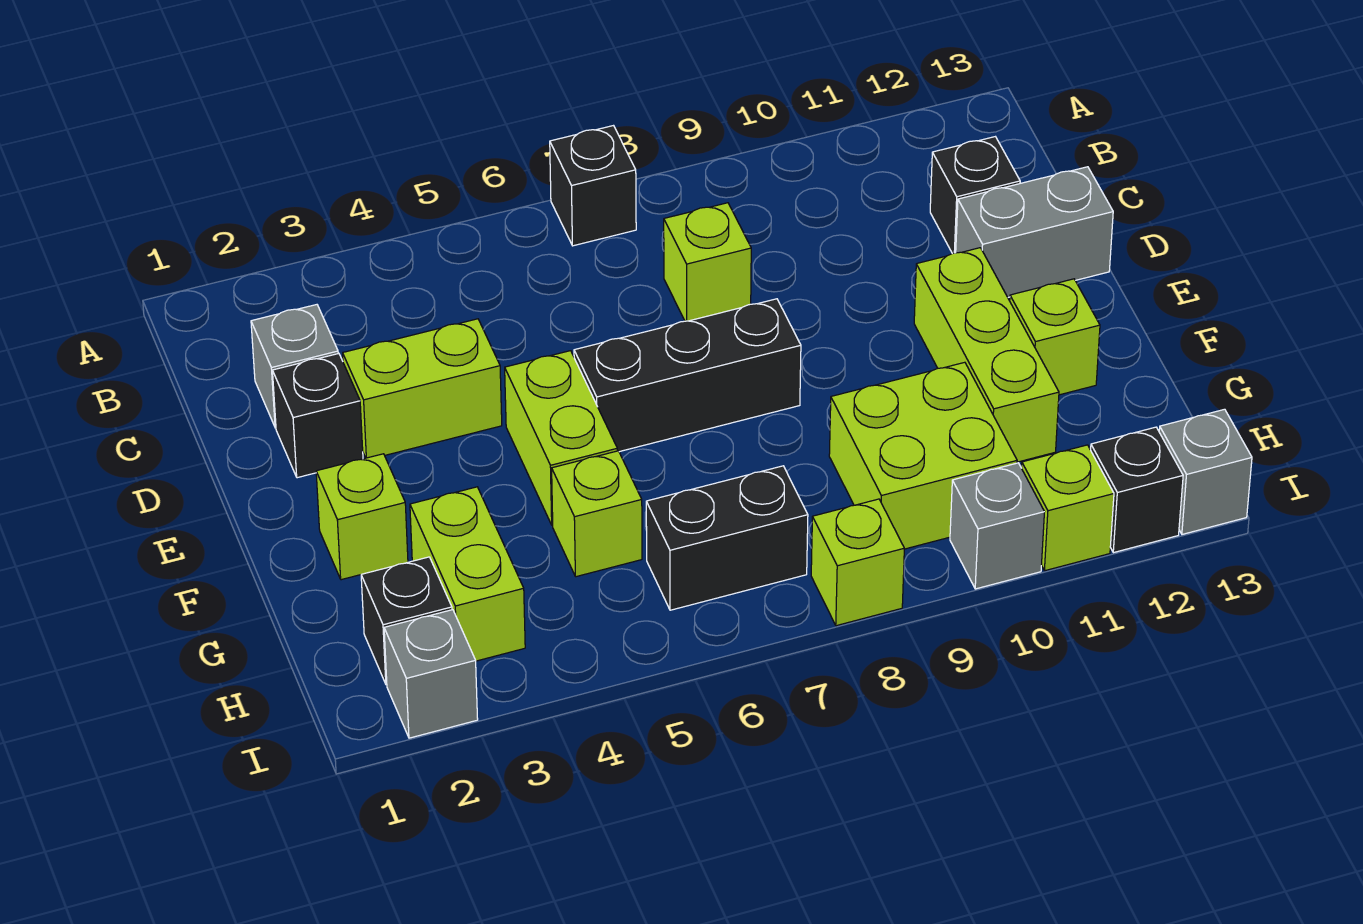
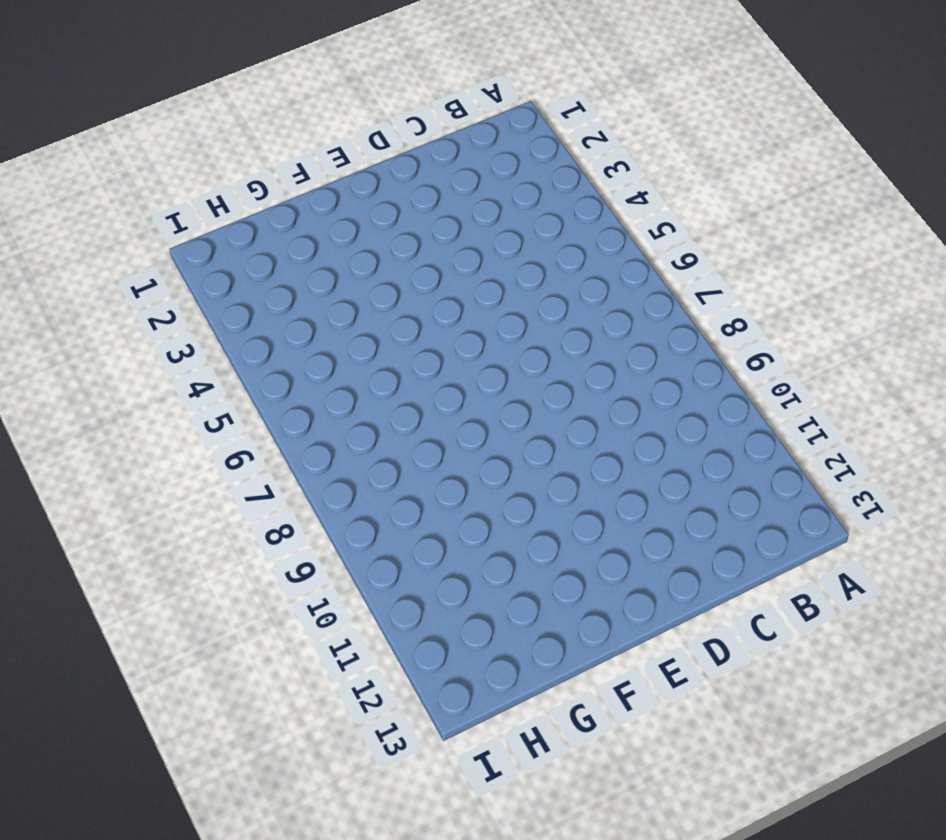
none -> black 1x1 brick [550,126,636,246]
none -> grey 1x1 brick [251,305,338,428]
none -> lime 1x1 brick [664,203,751,321]

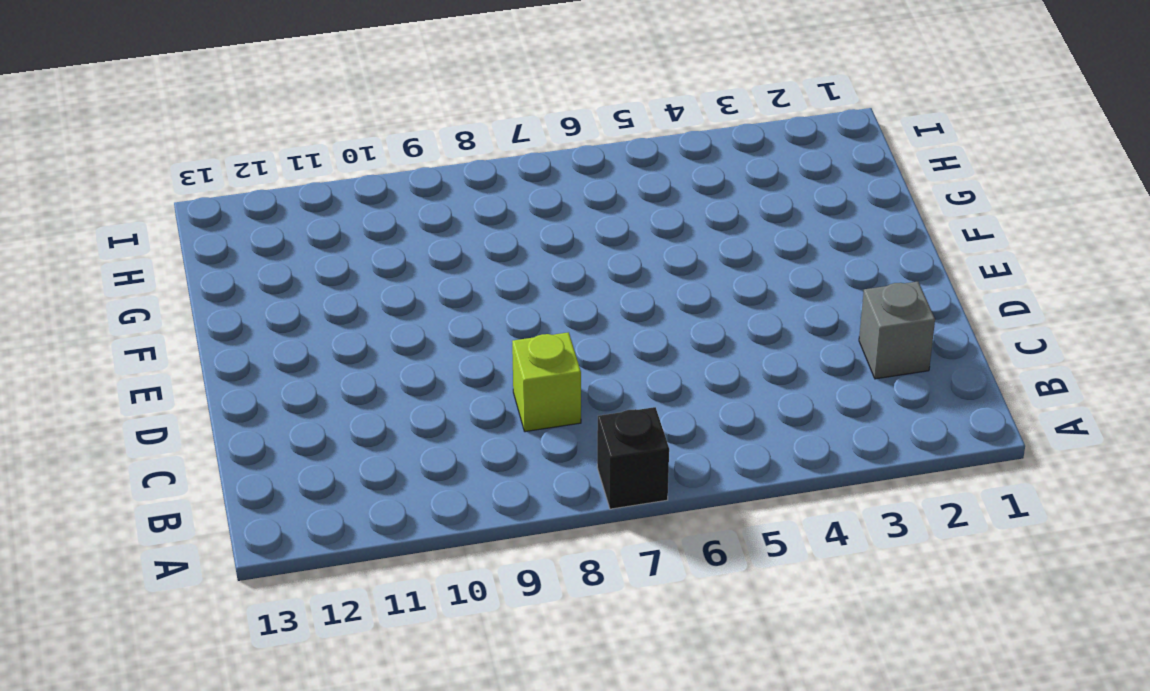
none -> black 1x1 brick [930,137,1020,254]
none -> black 1x1 brick [272,353,363,478]
none -> lime 1x2 brick [343,319,502,458]

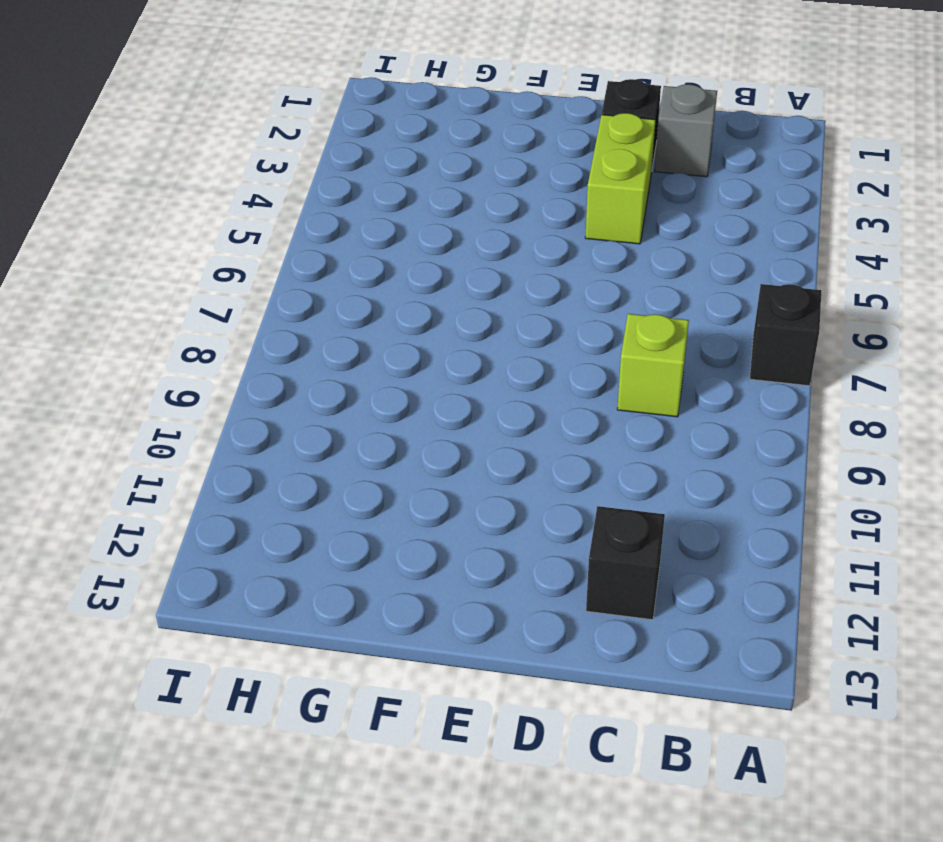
none -> grey 1x2 brick [956,167,1113,297]
none -> lime 1x2 brick [505,351,617,525]
none -> black 1x3 brick [574,299,801,452]

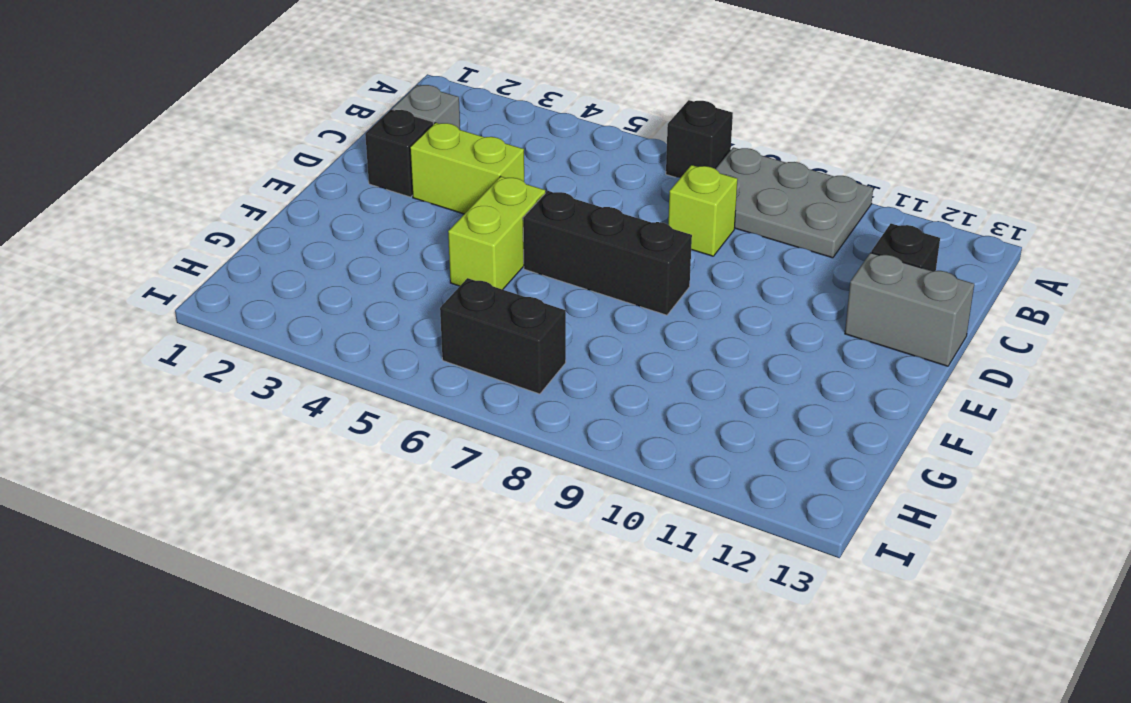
grey 2x3 plate [716,147,873,258] -> none
none -> lime 1x3 brick [914,248,1059,462]
none -> lime 1x1 brick [316,454,408,580]
none -> lime 1x1 brick [1010,279,1100,395]

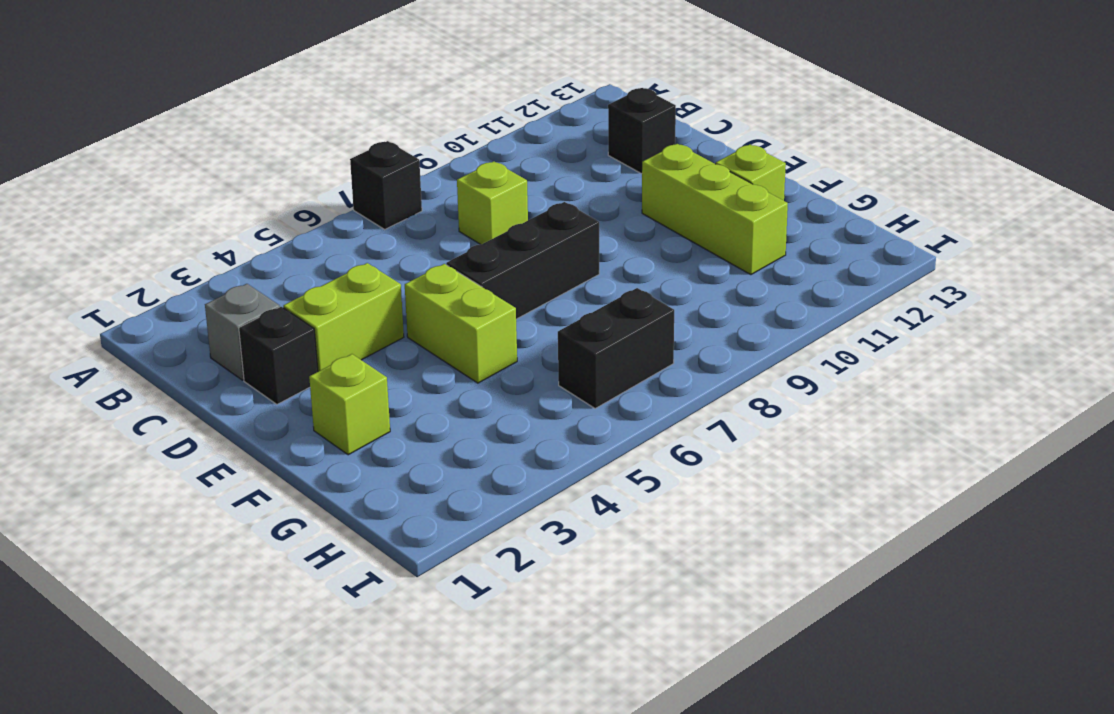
none -> grey 1x2 brick [956,167,1113,297]
none -> lime 1x2 brick [410,487,525,661]
none -> lime 1x1 brick [552,451,642,577]

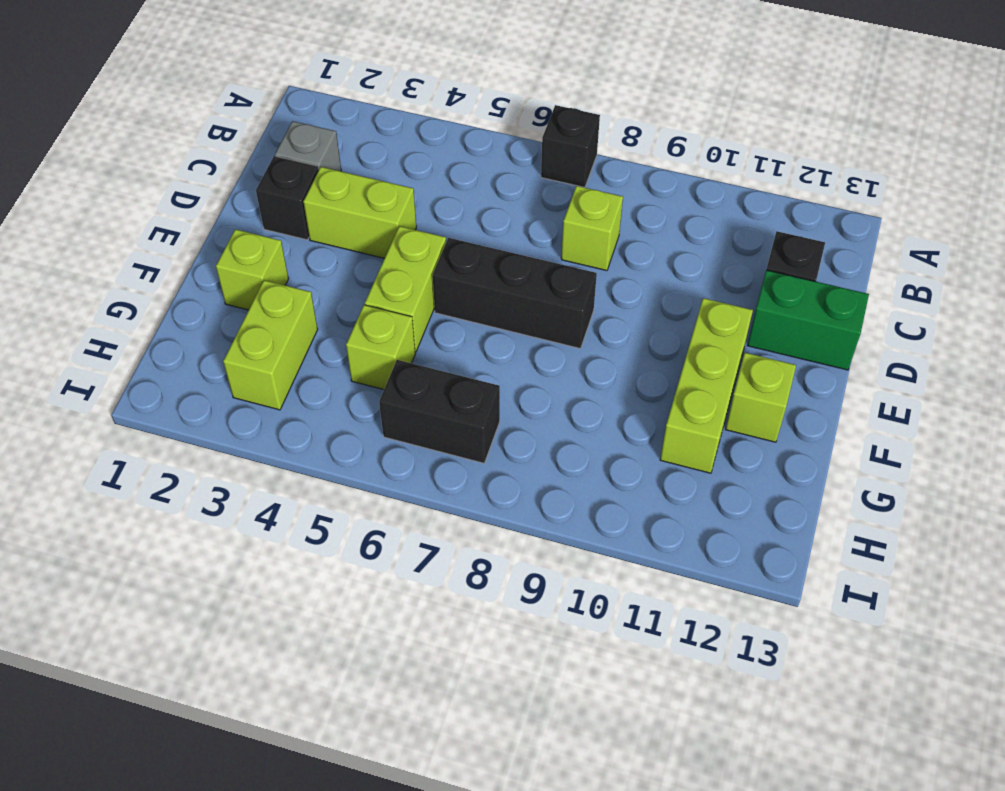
green 1x2 brick [747,270,869,370] -> grey 1x2 brick [956,167,1113,297]
none -> lime 2x2 brick [829,362,1017,549]
none -> black 1x1 brick [361,557,452,685]
none -> grey 1x1 brick [384,610,478,738]

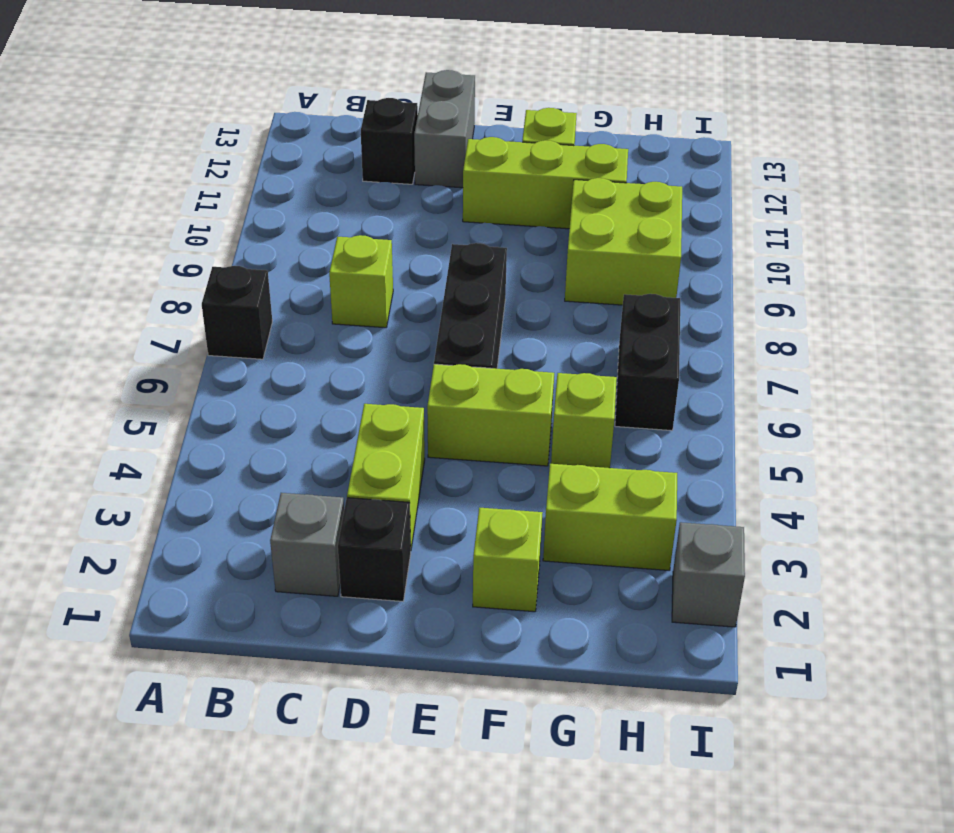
none -> black 1x1 brick [361,557,452,685]
none -> lime 1x1 brick [811,499,904,626]
none -> grey 1x1 brick [950,463,1044,589]

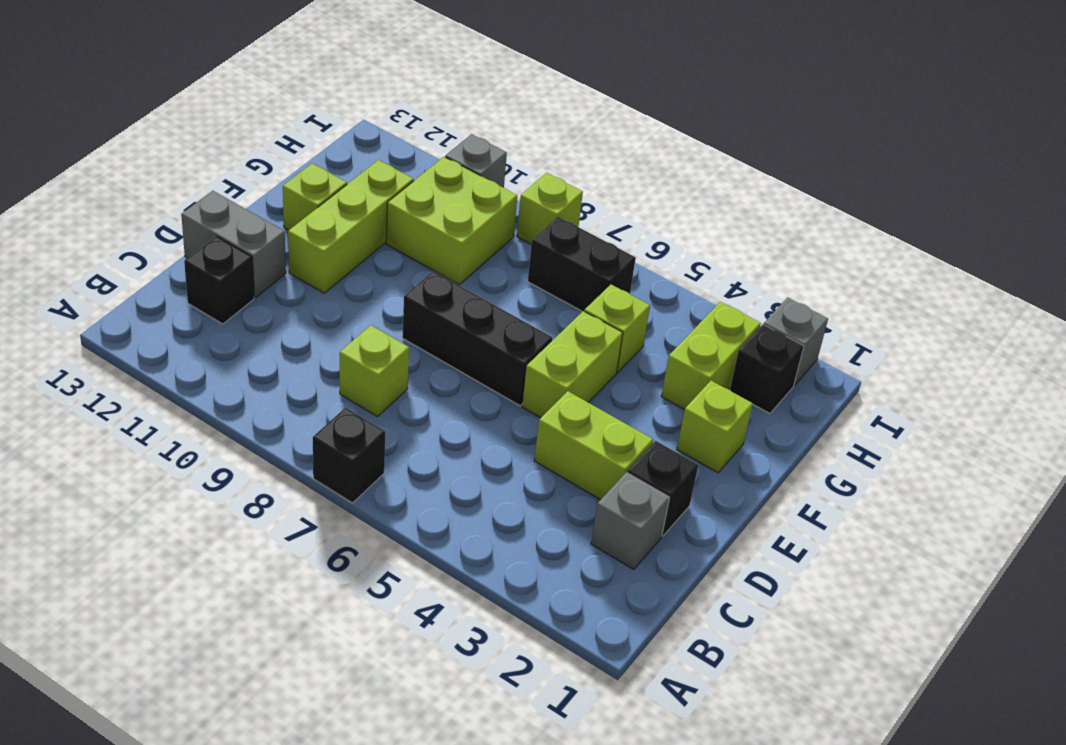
none -> lime 1x1 brick [1022,445,1114,571]
none -> black 1x1 brick [1091,427,1183,553]
none -> grey 1x1 brick [1159,409,1252,534]

